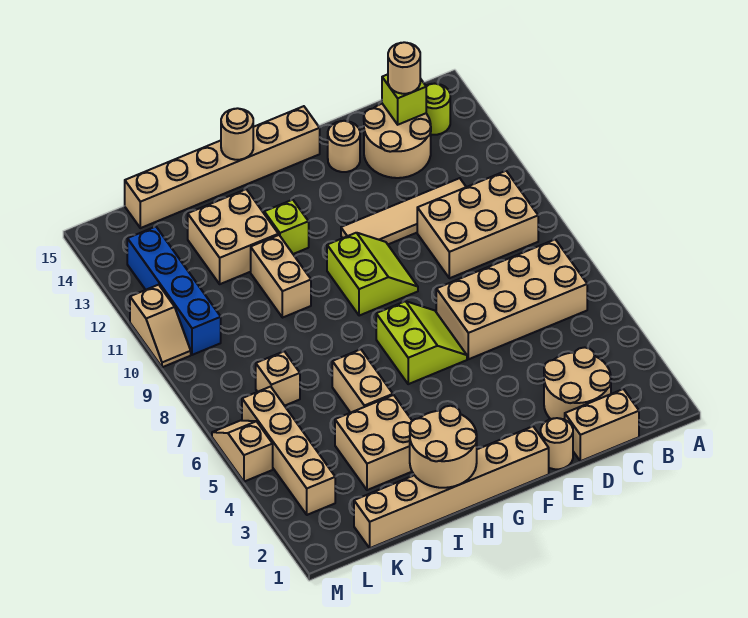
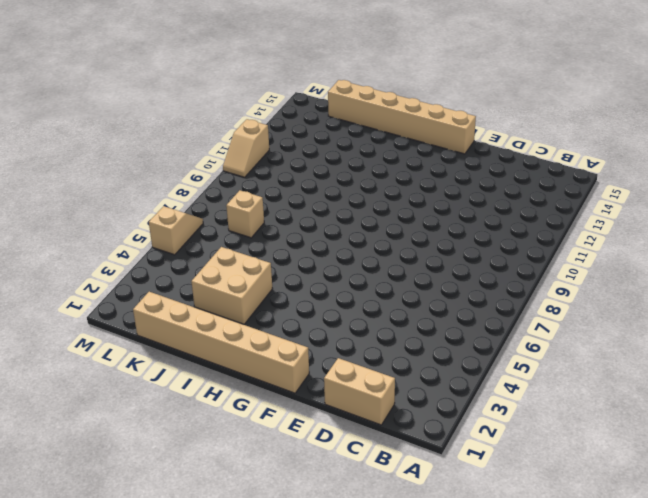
none -> tan 2x4 brick [436,239,587,359]
none -> tan 2x3 brick [417,171,538,278]
none -> lime 1x1 round brick [426,84,450,135]

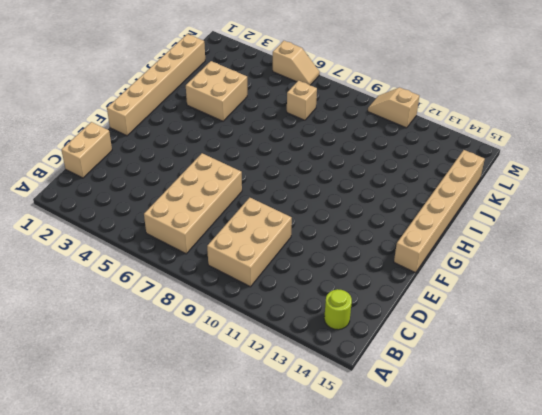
none -> tan 2x2 round brick [544,347,611,420]
none -> tan 1x4 tile [341,178,466,244]
none -> tan 2x2 round brick [364,104,431,178]

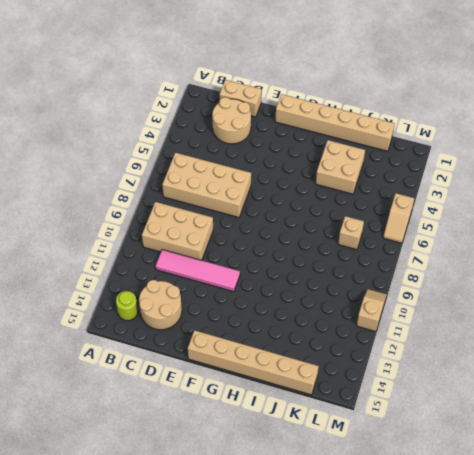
pink 1x4 tile [156,250,240,292] -> tan 1x4 tile [341,178,466,244]
none -> tan 1x1 round brick [541,418,573,469]
none -> tan 1x1 round brick [328,121,360,172]
none -> lime 2x2 slope [376,301,467,384]

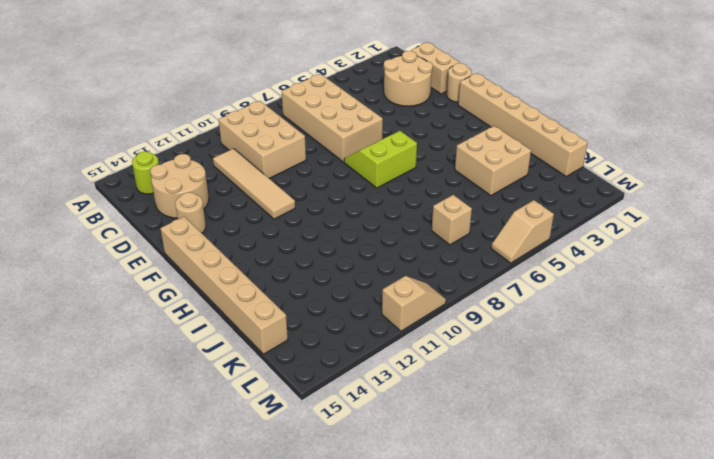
none -> lime 2x2 slope [327,233,418,316]
none -> lime 1x1 brick [264,200,309,254]
none -> tan 1x2 brick [332,349,393,413]

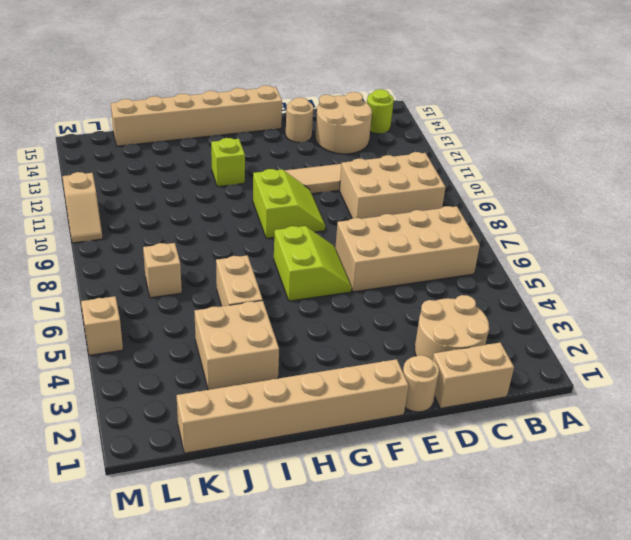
none -> tan 1x2 brick [251,235,311,318]
none -> tan 2x2 brick [188,189,278,284]
none -> tan 1x4 brick [242,387,335,515]

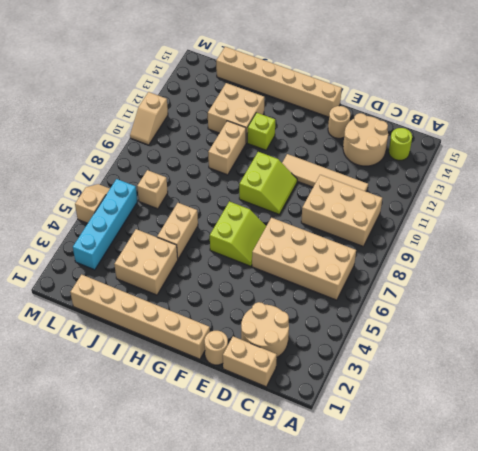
cyan 1x4 brick [73,179,137,270] -> tan 1x4 brick [242,387,335,515]
none -> blue 1x4 brick [127,227,221,355]
none -> lime 1x1 brick [382,74,426,125]
none -> tan 2x2 round brick [410,406,477,488]

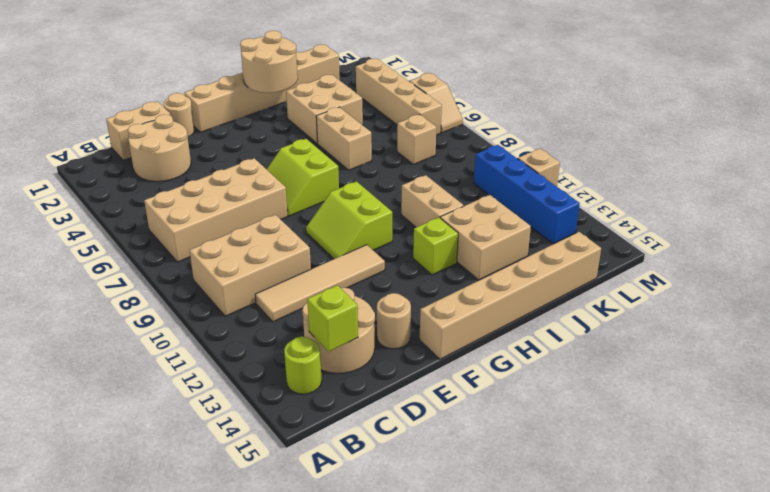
none -> tan 1x1 round brick [221,108,253,160]
none -> tan 1x1 round brick [388,42,420,94]

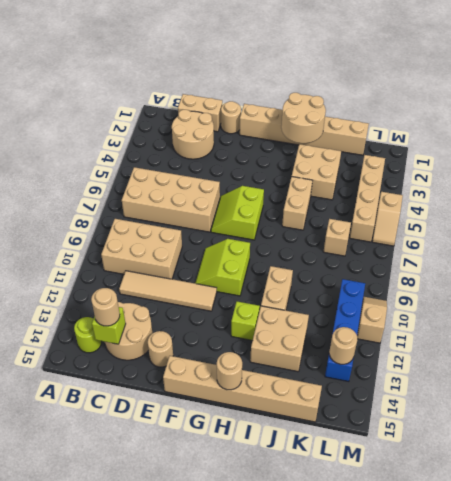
tan 1x1 round brick [329,327,357,364] -> none

